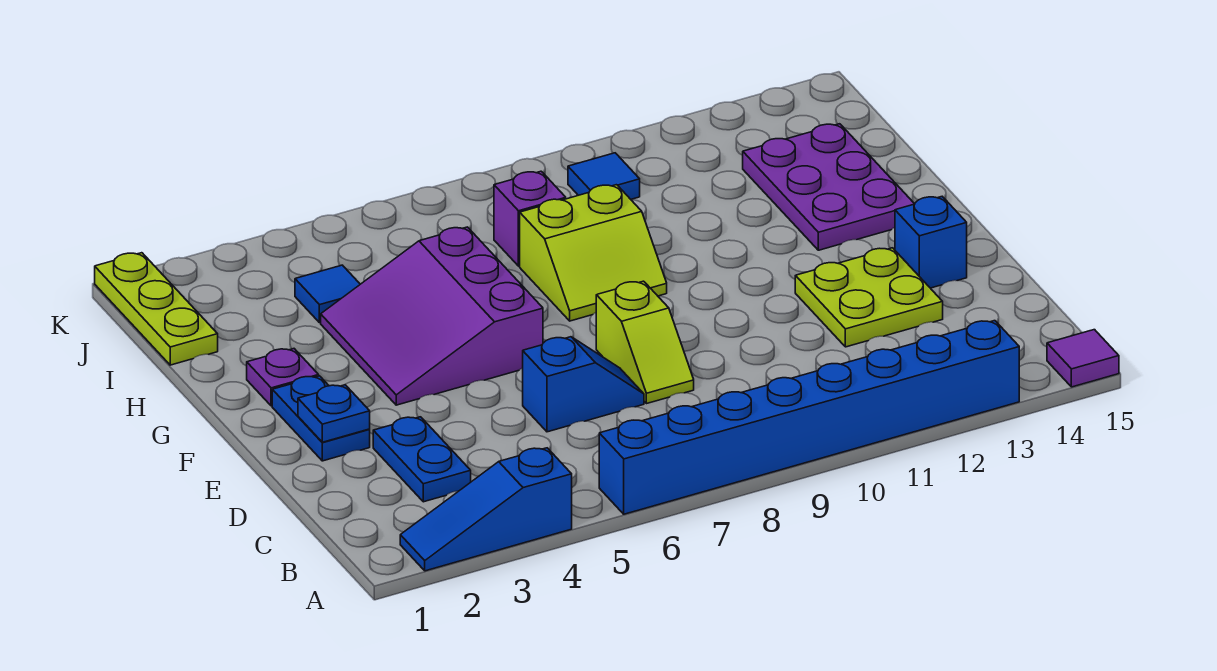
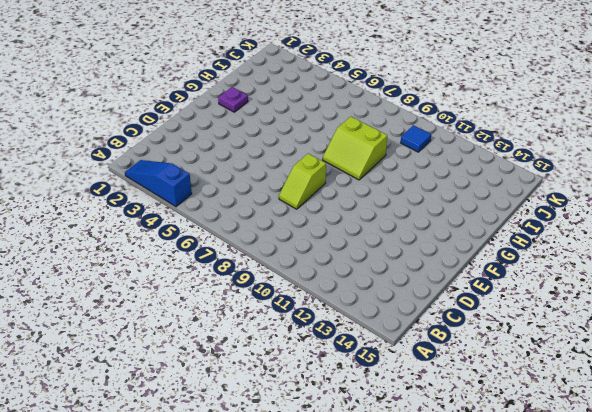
none -> blue 1x8 brick [599,321,1019,514]
none -> purple 1x1 tile [1047,330,1119,387]
none -> blue 1x2 plate [373,417,471,502]

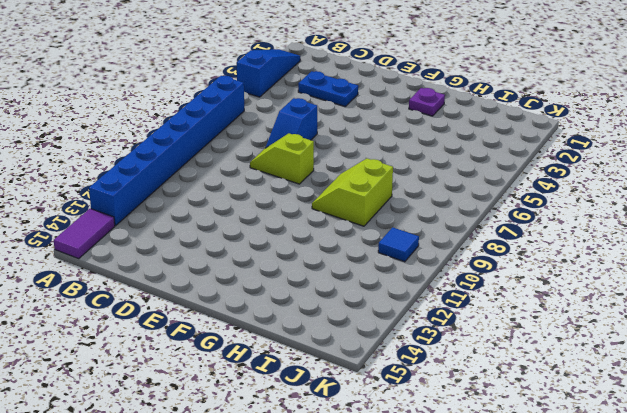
purple 1x2 tile [54,209,115,259] -> purple 1x1 tile [1047,330,1119,387]
none -> lime 2x2 plate [795,248,943,347]
none -> blue 1x2 plate [272,376,370,461]
none -> blue 1x1 brick [895,197,967,288]

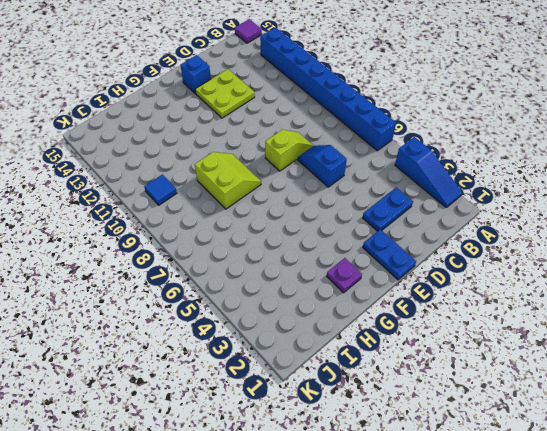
blue 1x2 plate [363,229,416,280] -> blue 1x2 plate turned to [272,376,370,461]
none -> purple 3x3 slope [321,227,543,405]
none -> purple 2x3 plate [743,124,914,250]
none -> lime 1x3 plate [95,253,218,365]

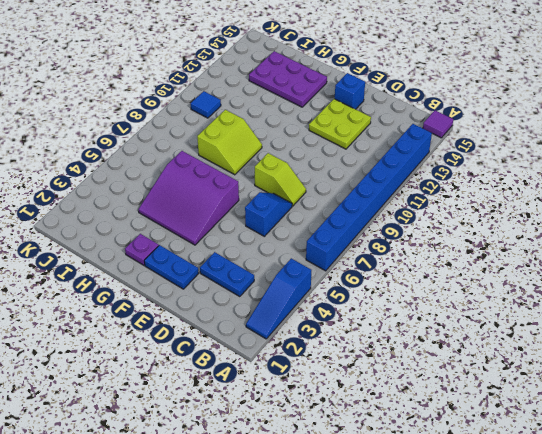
none -> lime 1x3 plate [95,253,218,365]
none -> blue 1x1 tile [295,265,360,323]
none -> purple 1x1 brick [494,171,566,266]

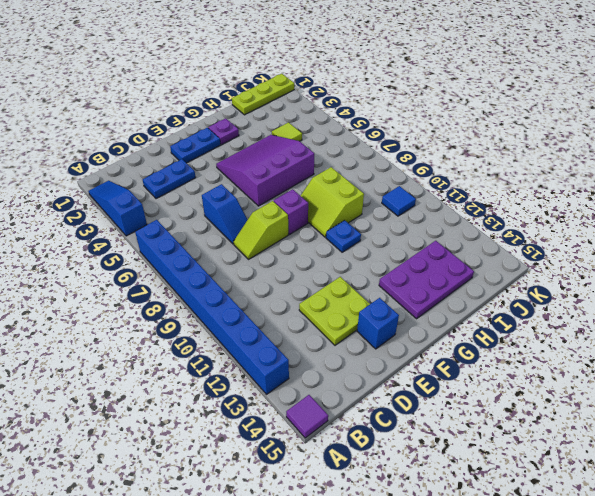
purple 1x1 brick [274,189,308,235] -> purple 1x1 brick moved to [494,171,566,266]
blue 1x1 plate [326,220,361,252] -> blue 1x1 plate moved to [298,385,370,442]
lime 1x1 tile [272,122,302,141] -> blue 1x1 tile [295,265,360,323]

